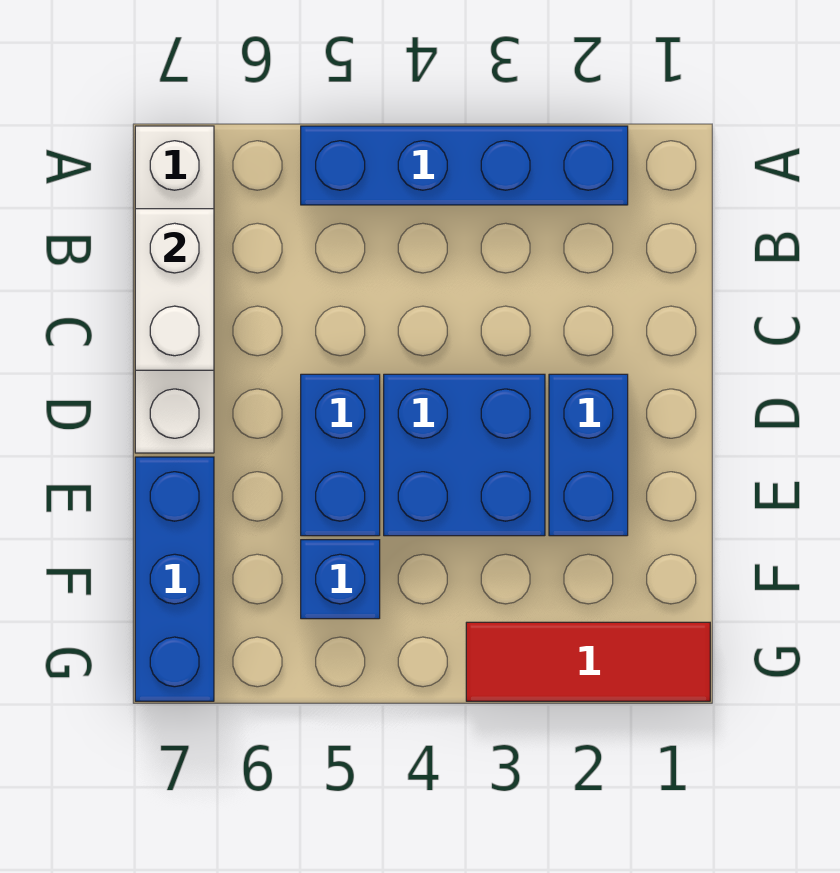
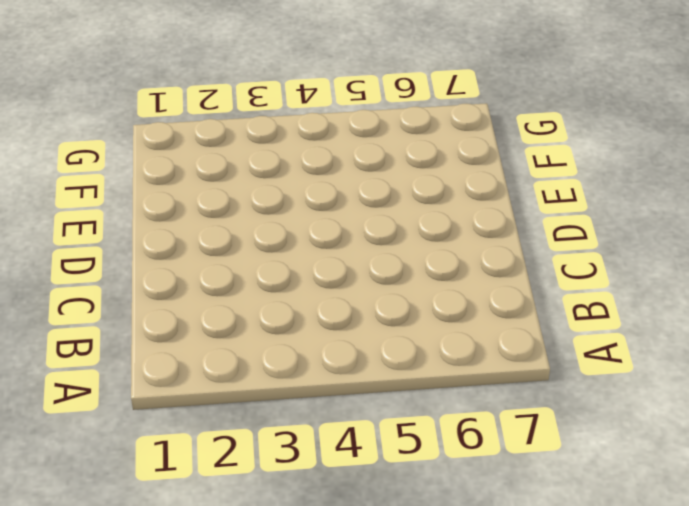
none -> blue 1x4 brick [301,126,628,205]
none -> white 1x4 brick [135,126,214,453]

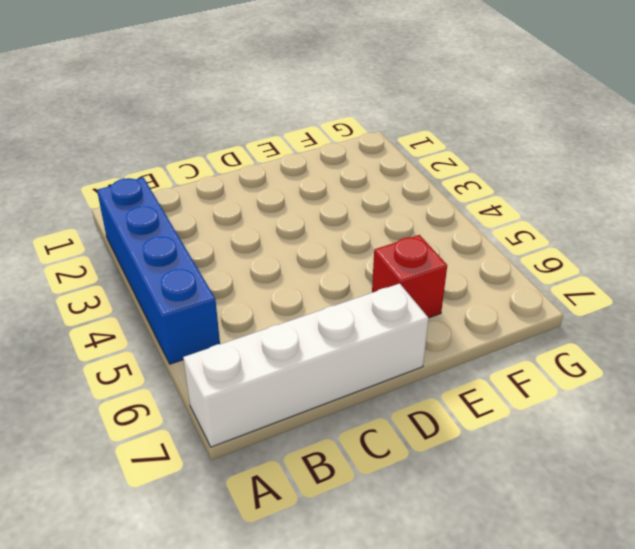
red 1x1 brick [372,235,447,318] -> none
none -> blue 1x2 brick [549,374,628,536]
none -> blue 2x2 brick [384,374,545,536]

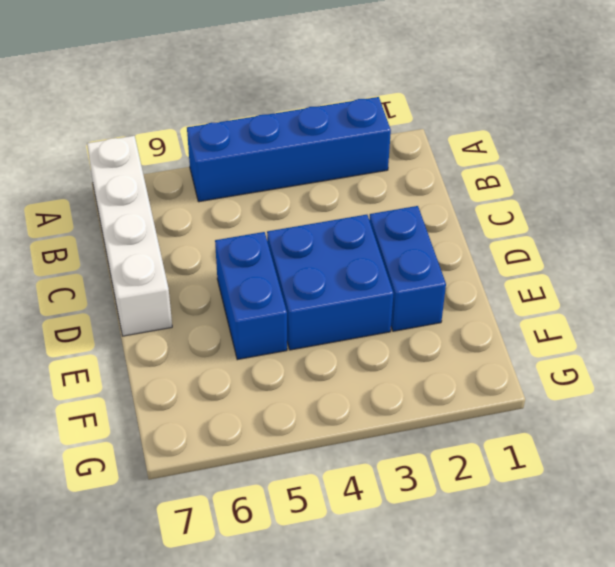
none -> blue 1x3 brick [135,457,214,701]
none -> blue 1x1 brick [301,540,380,619]

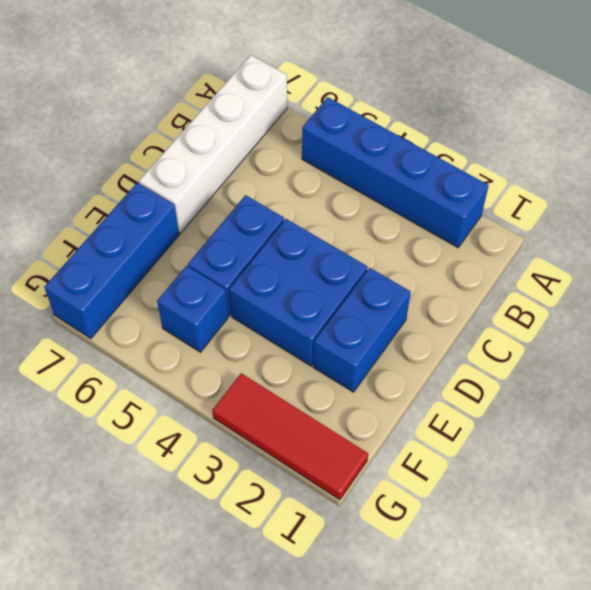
none -> white 1x2 brick [135,209,214,370]

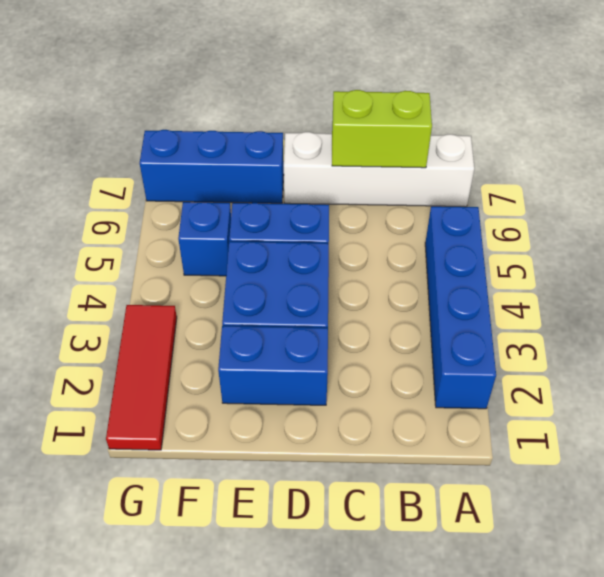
lime 1x2 brick [332,90,432,168] -> white 1x2 brick [135,209,214,370]

